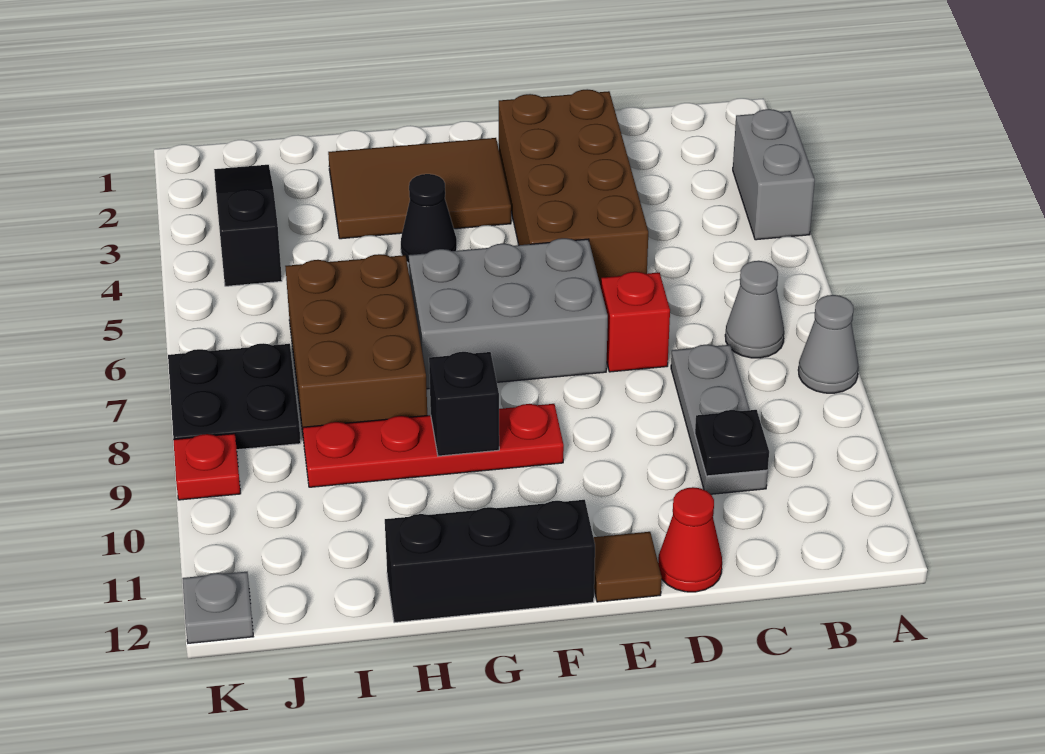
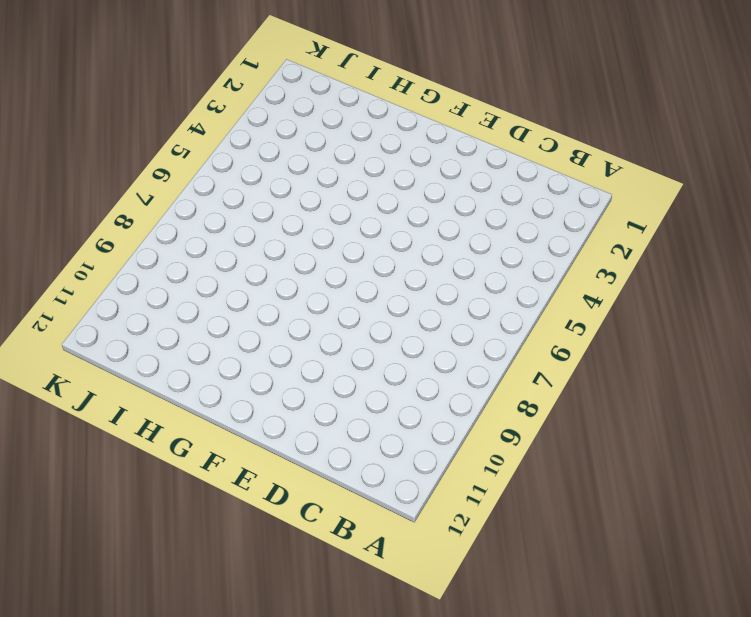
none -> grey 1x2 brick [733,109,815,240]
none -> grey 1x1 cone [798,295,859,393]
none -> grey 1x1 cone [725,261,784,358]

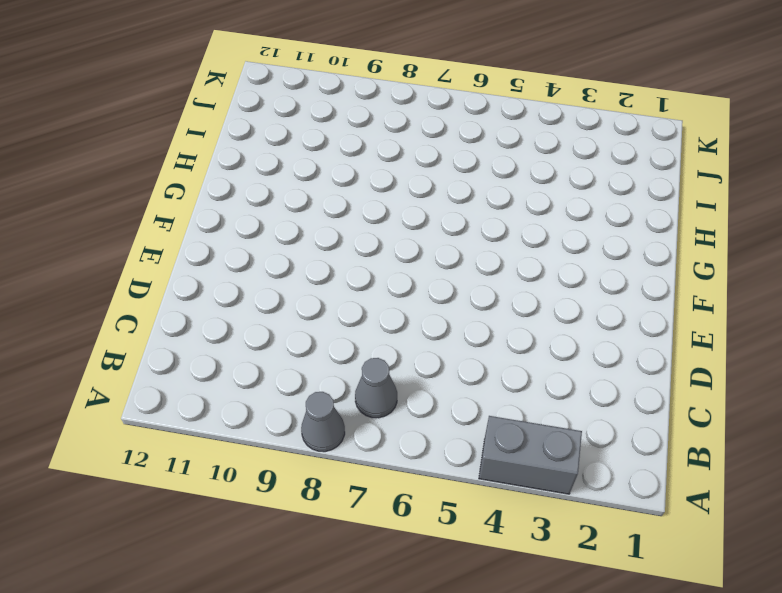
none -> grey 1x3 plate [671,345,768,494]
none -> brown 2x4 brick [499,89,648,287]
none -> red 1x1 brick [601,272,670,372]

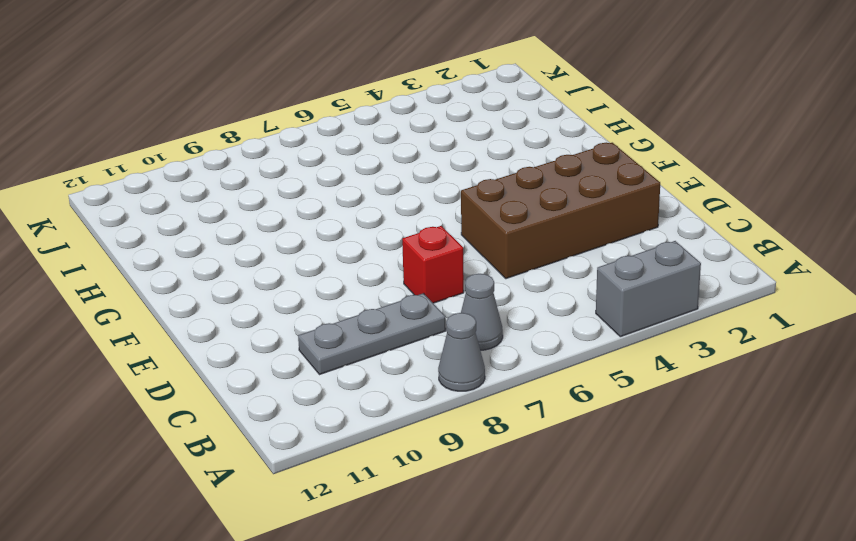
none -> red 1x1 cone [658,487,722,592]
none -> grey 2x3 brick [409,238,608,389]
none -> brown 1x1 tile [593,532,662,602]

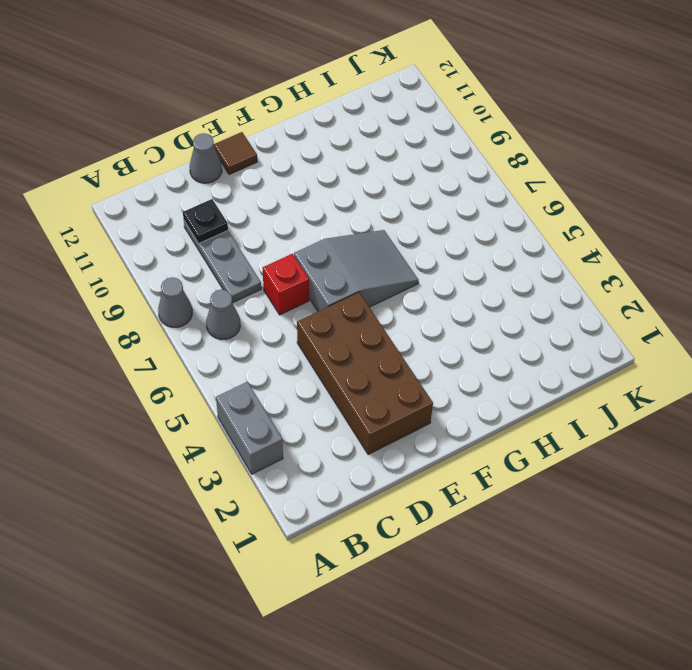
grey 1x1 cone [190,133,222,183] -> red 1x1 cone [658,487,722,592]
grey 2x3 slope [294,230,419,311] -> grey 2x3 brick [409,238,608,389]
none -> brown 2x3 tile [328,138,511,239]
none -> red 1x4 plate [303,404,564,487]
none -> black 1x3 brick [385,500,595,623]

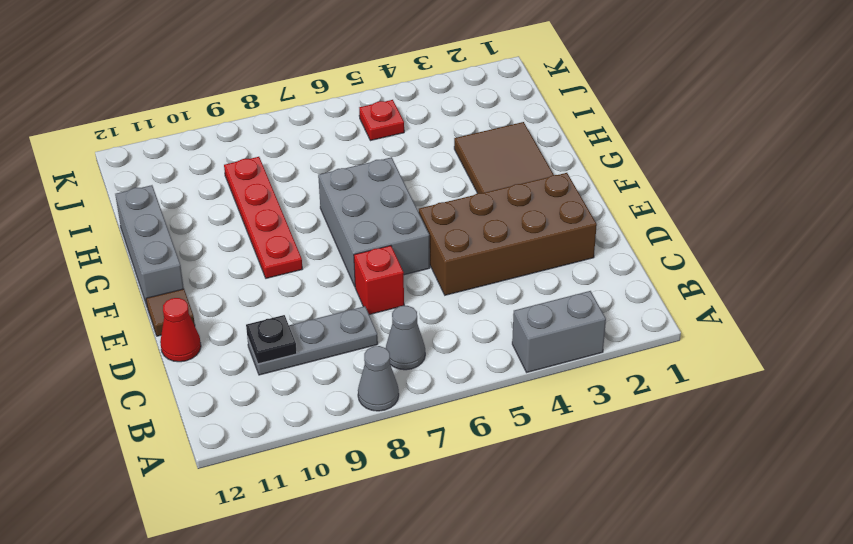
grey 1x3 brick [115,185,184,306] -> black 1x3 brick [385,500,595,623]
red 1x1 plate [359,100,404,141] -> red 1x1 plate moved to [173,434,241,500]
none -> black 1x1 cone [401,174,457,263]
none -> brown 2x3 brick [285,254,427,441]
none -> black 1x3 slope [214,165,282,286]

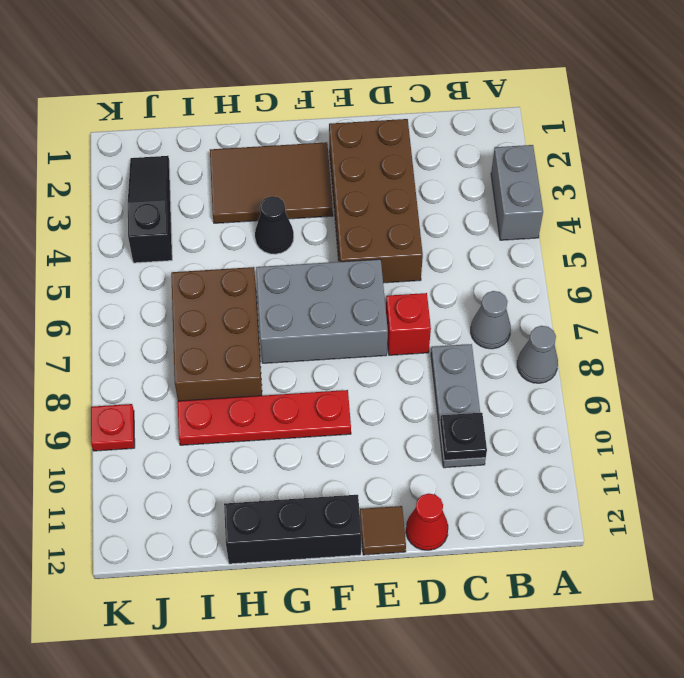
none -> black 2x2 plate [168,343,301,450]
none -> grey 1x1 plate [182,572,253,643]
none -> black 1x1 brick [429,352,499,456]

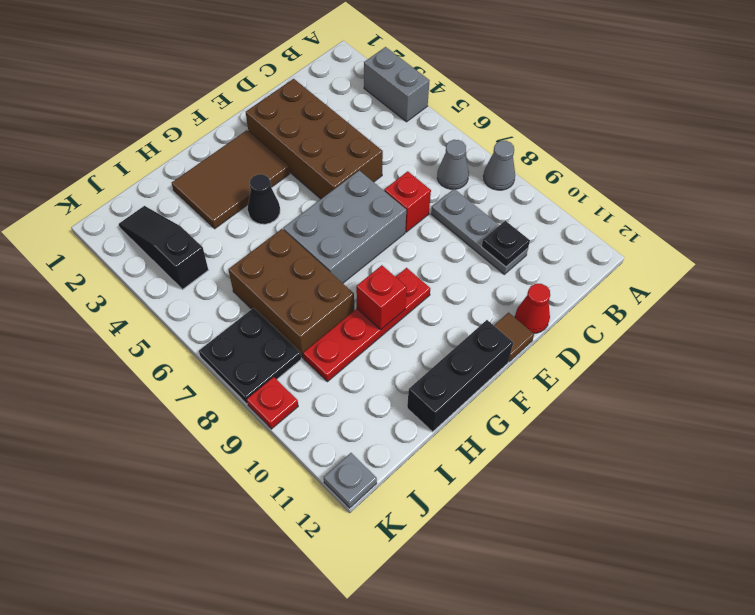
red 1x1 brick [356,265,407,329] -> black 1x1 brick [429,352,499,456]

